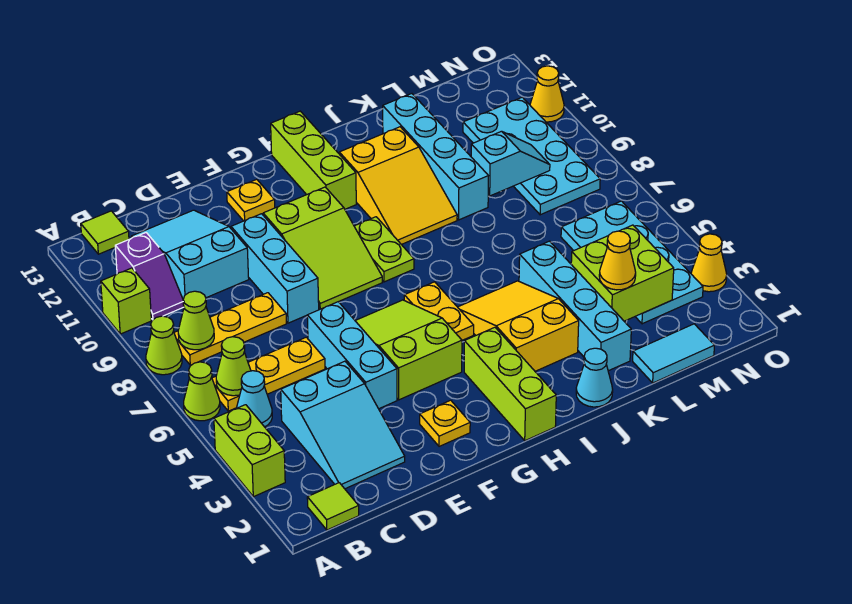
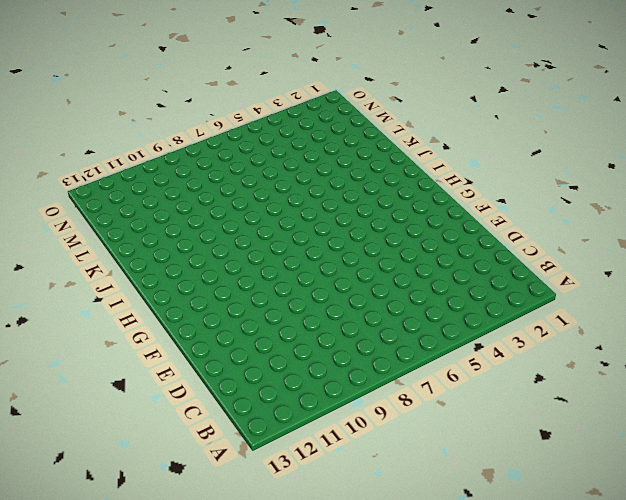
none -> lime 1x2 brick [214,405,285,497]
none -> lime 1x1 cone [184,362,220,421]
none -> lime 1x1 cone [146,316,182,375]
none -> lime 1x1 brick [101,268,151,334]

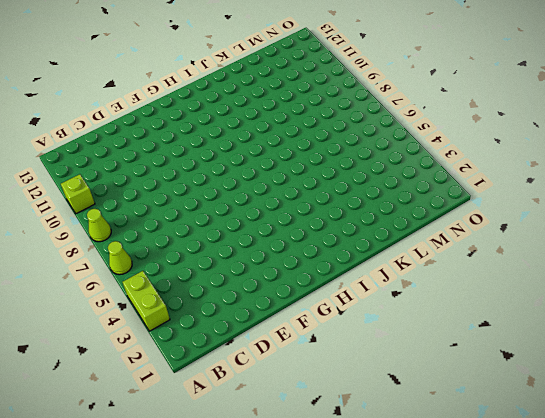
none -> lime 1x1 tile [307,483,359,530]
none -> cyan 1x1 cone [237,371,272,427]
none -> yellow 1x3 plate [212,337,325,411]
none -> yellow 1x3 plate [174,293,286,365]

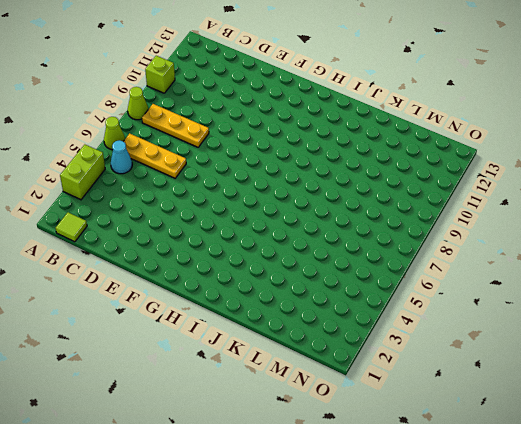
none -> purple 1x2 slope [115,233,184,320]
none -> lime 1x1 tile [81,211,129,254]
none -> cyan 2x3 slope [281,361,405,489]
none -> cyan 2x3 slope [131,210,249,299]

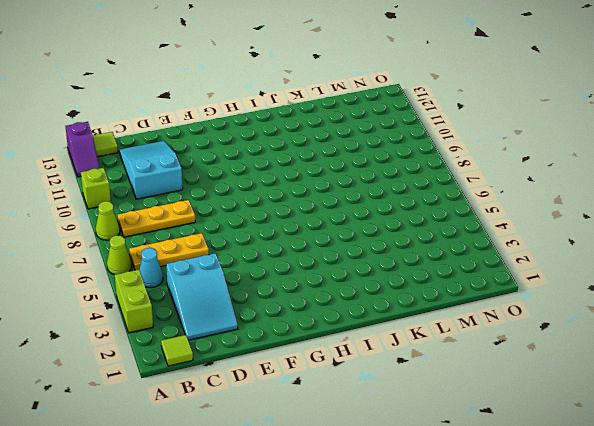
purple 1x2 slope [66,122,99,177] -> purple 1x2 slope moved to [115,233,184,320]
none -> cyan 1x3 brick [307,302,397,409]
none -> cyan 1x3 brick [231,214,319,323]
none -> yellow 1x1 plate [420,400,470,446]
none -> lime 2x3 slope [355,300,462,400]

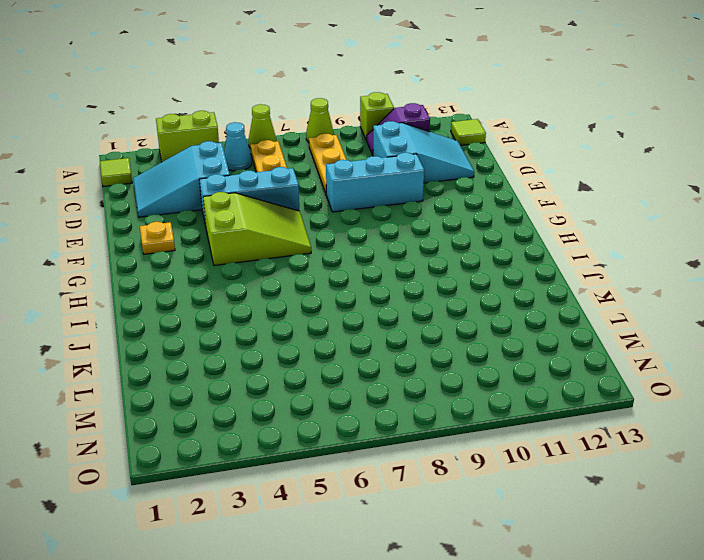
none -> lime 2x3 slope [263,187,382,309]
none -> yellow 1x1 plate [227,179,275,221]
none -> lime 1x3 brick [464,327,556,441]
none -> yellow 1x2 plate [404,282,474,340]

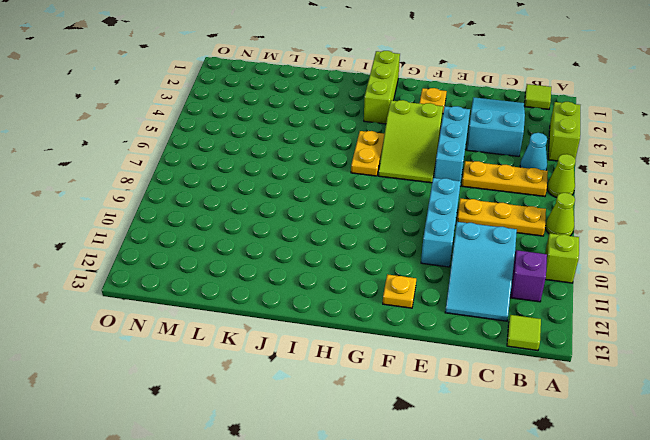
none -> lime 2x3 slope [263,187,382,309]
none -> lime 1x2 plate [354,217,414,282]
none -> lime 1x3 brick [271,111,356,209]
none -> yellow 2x3 slope [458,281,579,371]

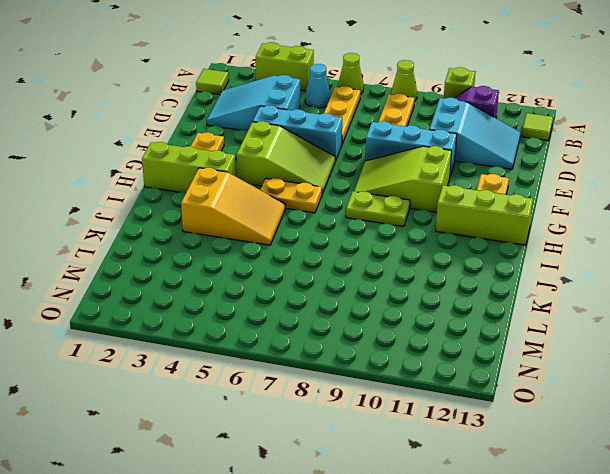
none -> yellow 2x3 slope [339,127,457,245]
none -> cyan 1x1 cone [576,348,613,407]
none -> cyan 1x4 brick [519,241,631,371]
none -> cyan 1x4 brick [383,94,488,220]

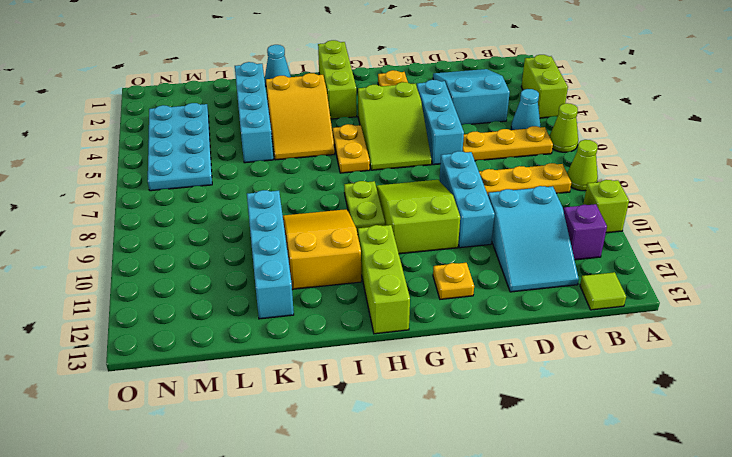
none -> lime 1x1 tile [307,483,359,530]
none -> cyan 1x2 tile [633,324,714,383]
none -> cyan 2x4 plate [463,97,600,215]
none -> yellow 1x1 cone [691,234,727,292]

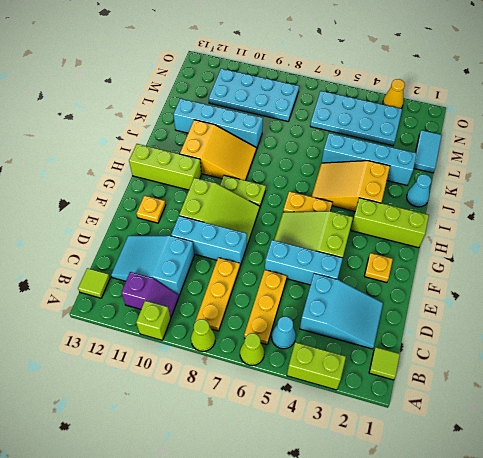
none -> yellow 1x1 cone [530,66,564,122]
none -> lime 1x1 cone [216,337,251,396]
none -> lime 1x1 cone [178,291,214,350]
none -> lime 2x2 brick [571,225,674,321]

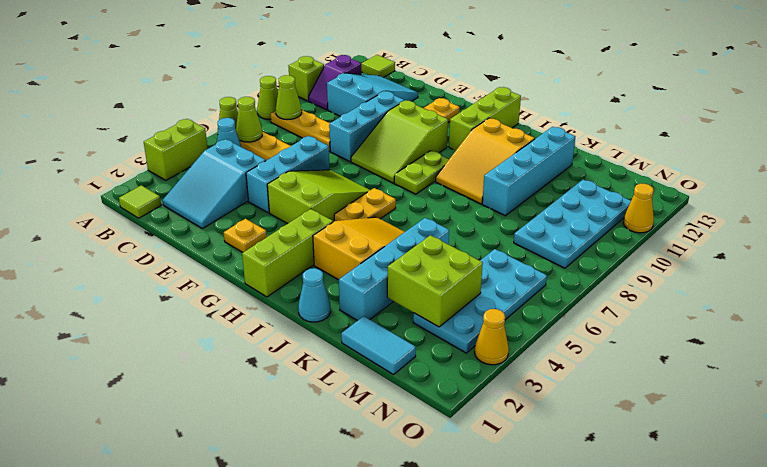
none -> cyan 1x2 slope [471,131,550,196]
none -> yellow 1x1 cone [599,231,636,290]

